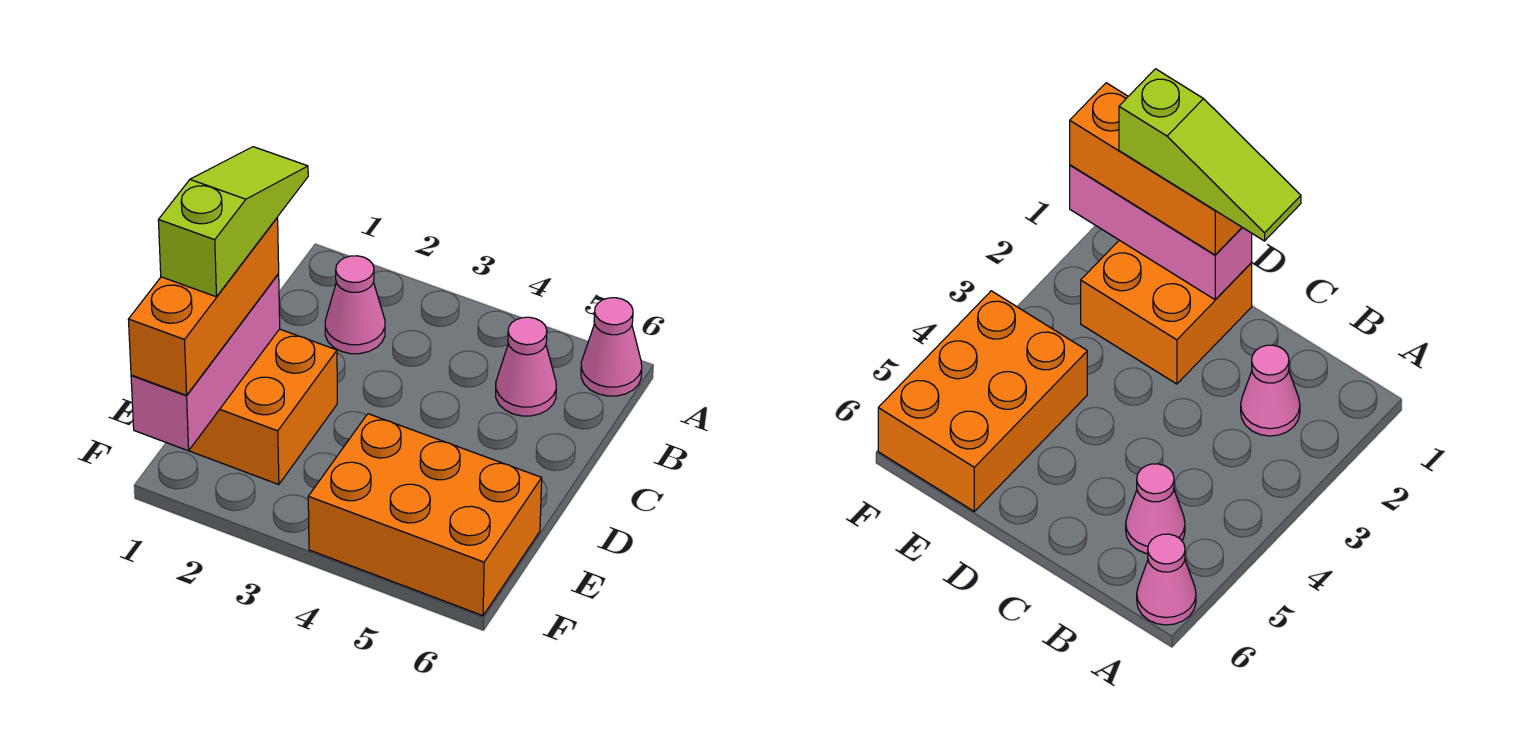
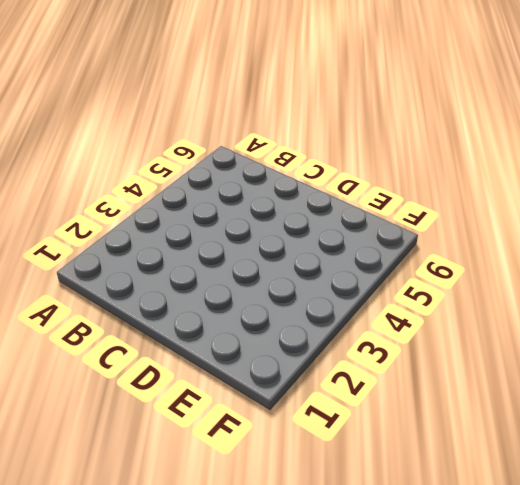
none -> pink 1x1 cone [581,298,642,396]
none -> pink 1x1 cone [325,256,385,354]

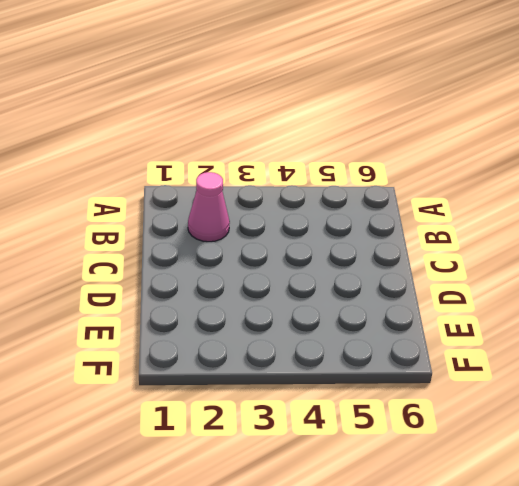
none -> pink 1x1 cone [581,298,642,396]
none -> pink 1x1 cone [496,317,556,416]

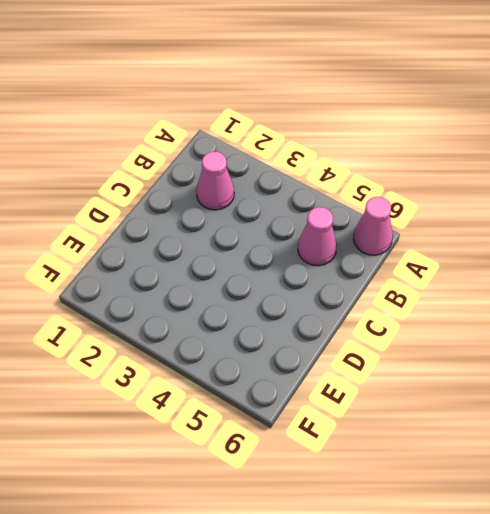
none -> orange 2x2 brick [189,329,337,485]
none -> orange 2x3 brick [308,414,542,616]

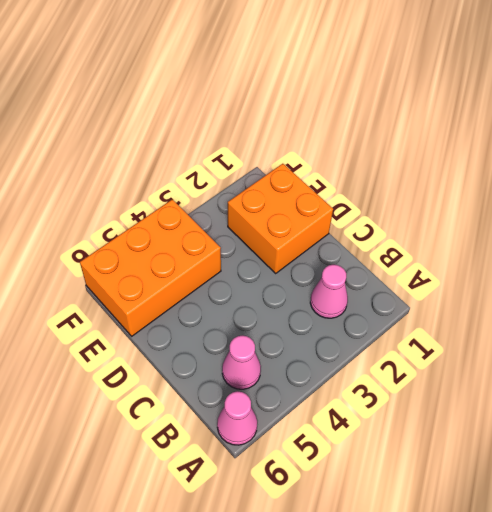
none -> pink 1x3 brick [131,274,280,451]
none -> orange 1x3 brick [128,218,279,395]

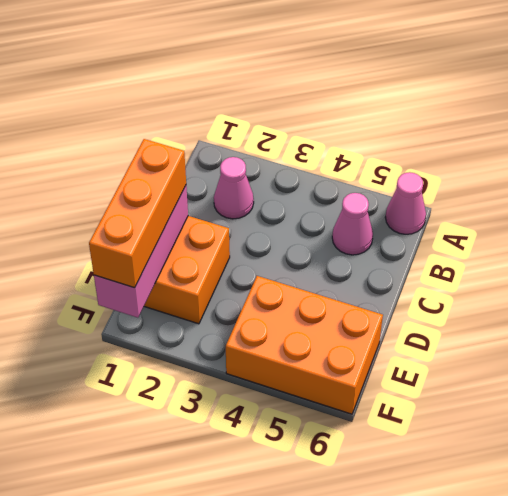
none -> lime 1x3 slope [158,147,308,297]

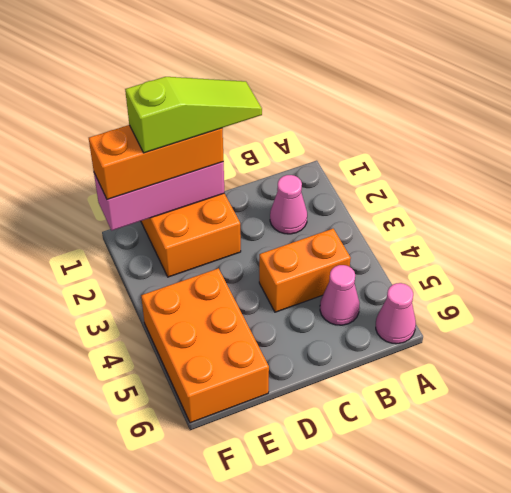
orange 1x2 brick [259,229,351,312] -> none

